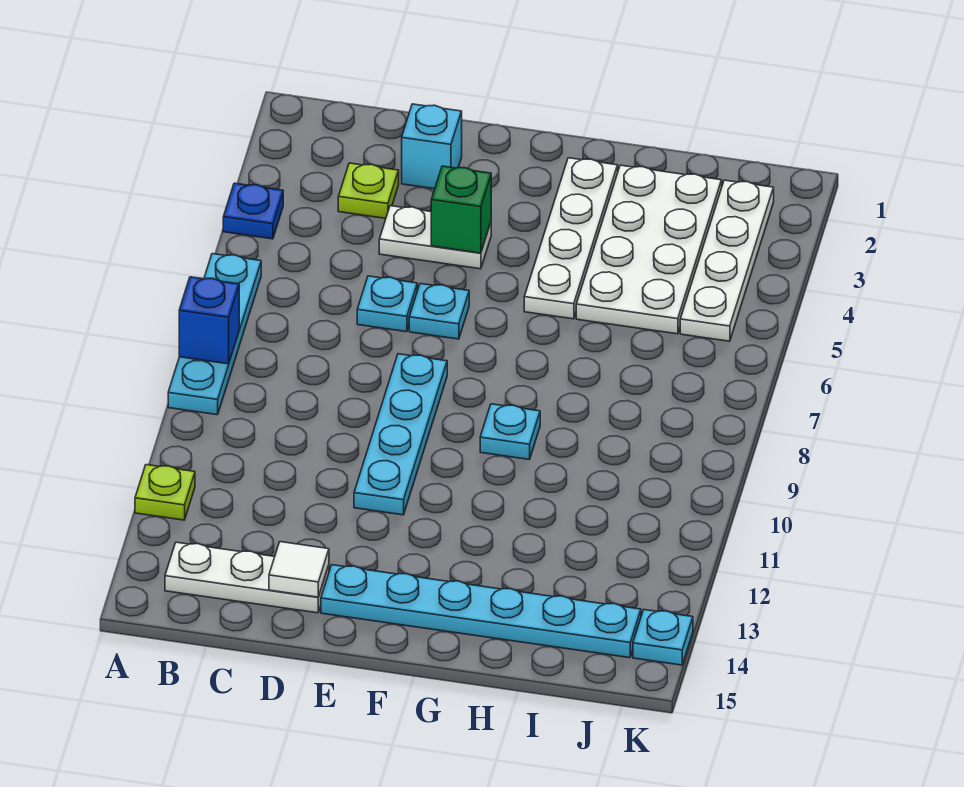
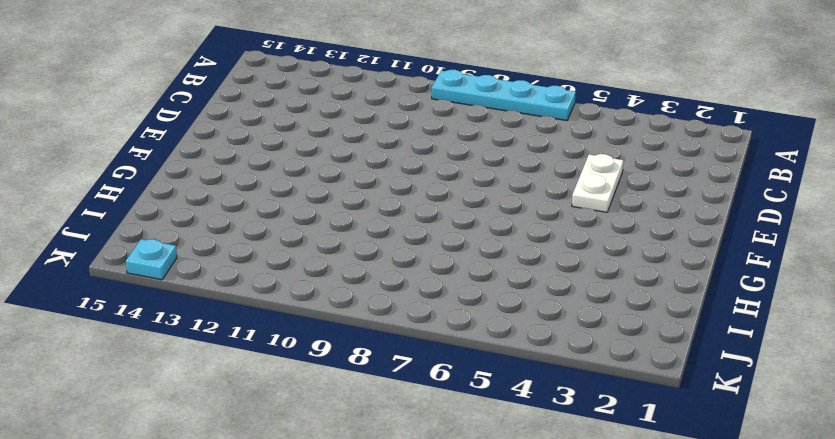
none -> blue 1x1 plate [223,183,283,239]
none -> lime 1x1 plate [135,465,195,520]
none -> white 1x3 plate [165,542,329,613]

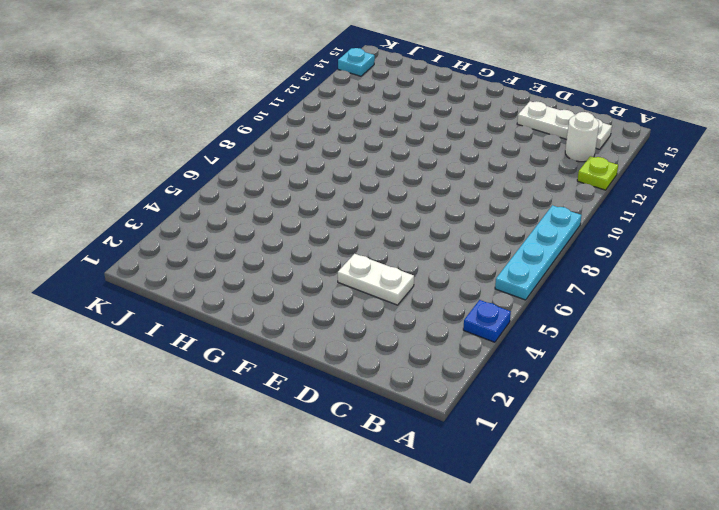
white 1x1 round brick [565,112,599,162] -> none
none -> lime 1x1 plate [338,163,399,218]
none -> cyan 1x1 brick [402,104,462,189]
none -> cyan 1x1 plate [357,276,417,332]

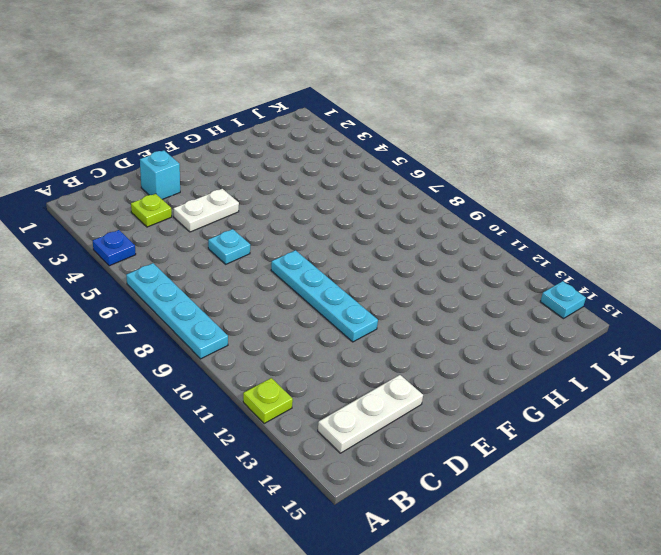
none -> cyan 1x1 plate [409,284,469,339]
none -> cyan 1x6 plate [321,565,641,658]
none -> white 1x4 plate [524,158,618,319]

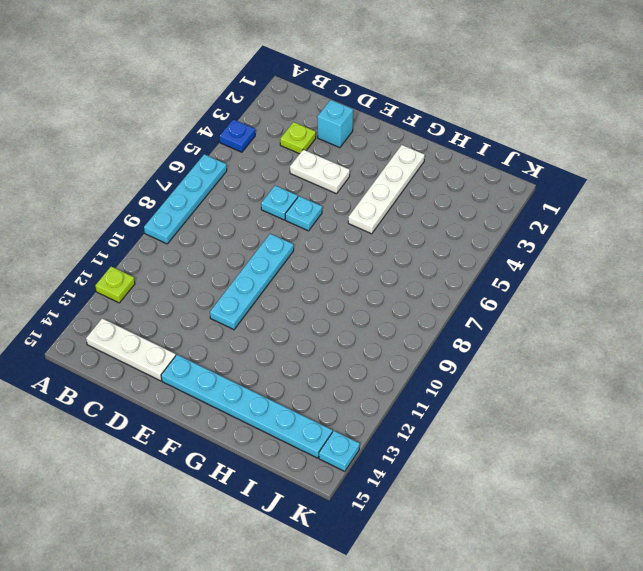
none -> cyan 1x1 plate [480,404,540,459]
none -> white 2x4 plate [576,165,722,334]
none -> white 1x4 plate [680,180,774,341]

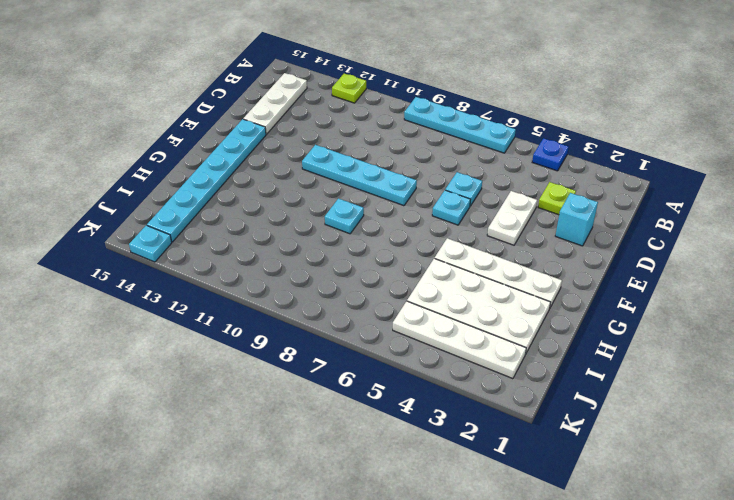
none -> blue 1x1 brick [179,277,239,364]
none -> white 1x1 tile [269,542,329,597]
none -> green 1x1 brick [431,166,491,253]

